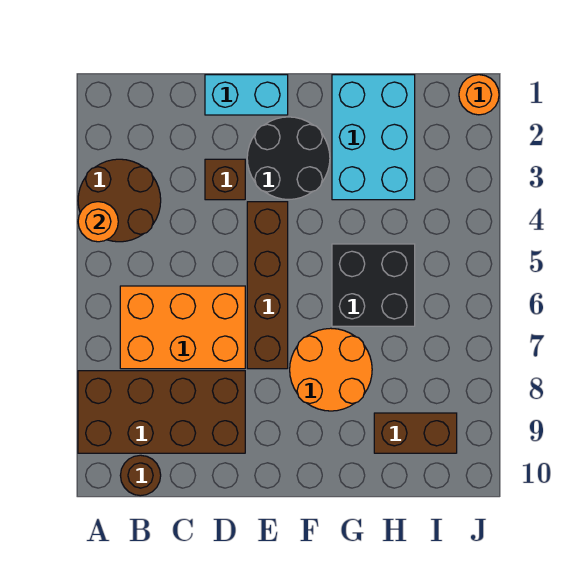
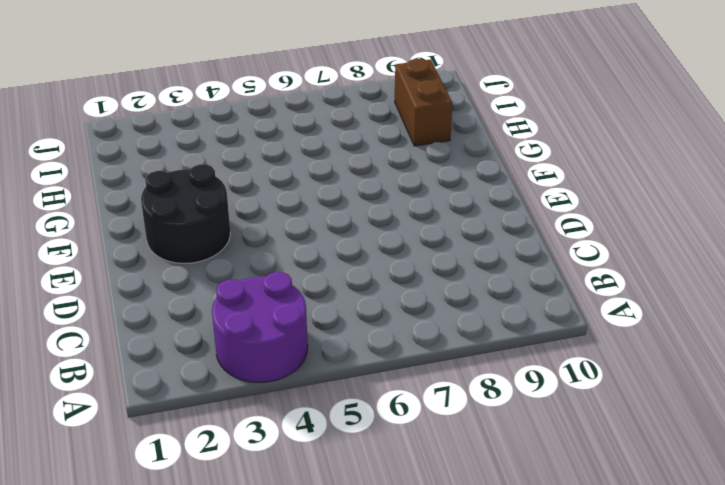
purple 2x2 round brick [212,272,308,382] -> brown 2x2 round brick [78,159,161,242]
none -> brown 2x4 brick [78,371,245,453]
none -> orange 2x3 brick [120,286,245,369]
none -> brown 1x1 round brick [120,455,161,496]

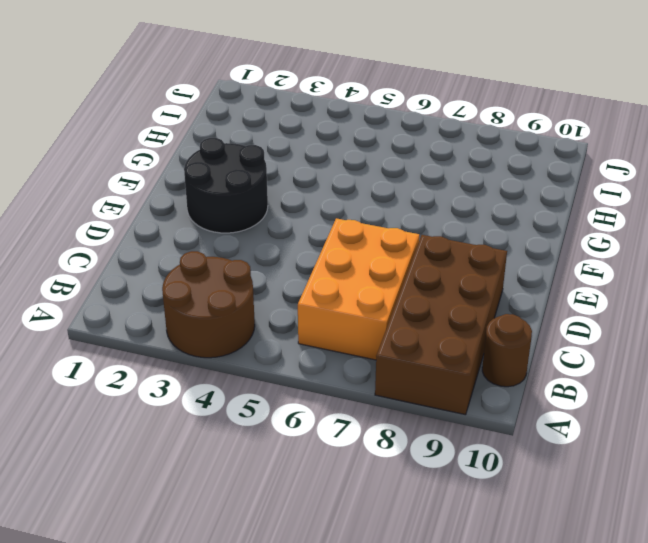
none -> cyan 1x2 brick [205,75,288,115]
none -> brown 1x1 brick [205,159,245,200]
none -> brown 1x4 brick [247,202,288,369]

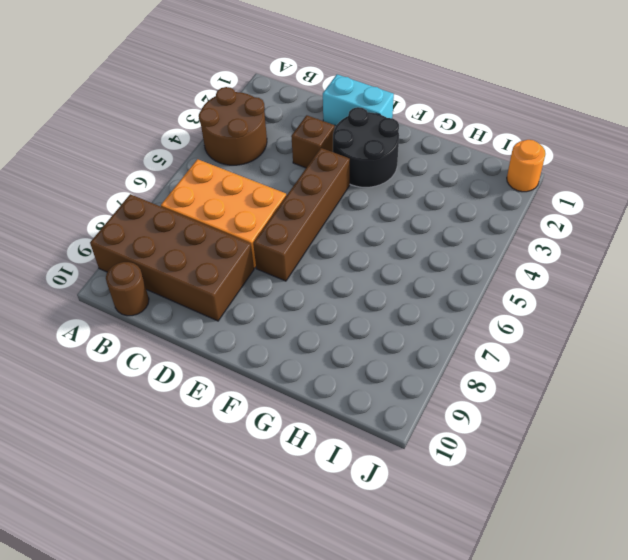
none -> orange 2x2 round brick [290,328,372,411]
none -> cyan 2x3 brick [332,75,415,200]
none -> black 2x2 brick [332,244,415,326]

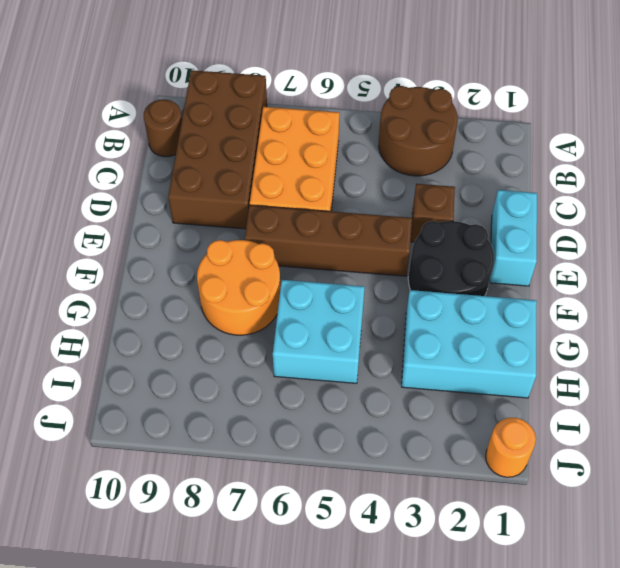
cyan 2x2 brick [273,280,365,383] -> black 2x2 brick [332,244,415,326]
none -> brown 1x2 brick [374,413,457,453]
none -> orange 1x1 round brick [78,202,118,242]

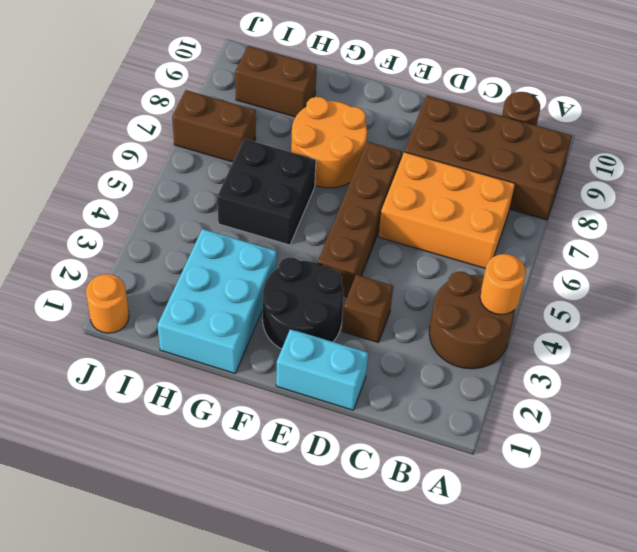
brown 1x2 brick [172,90,256,162] -> none

